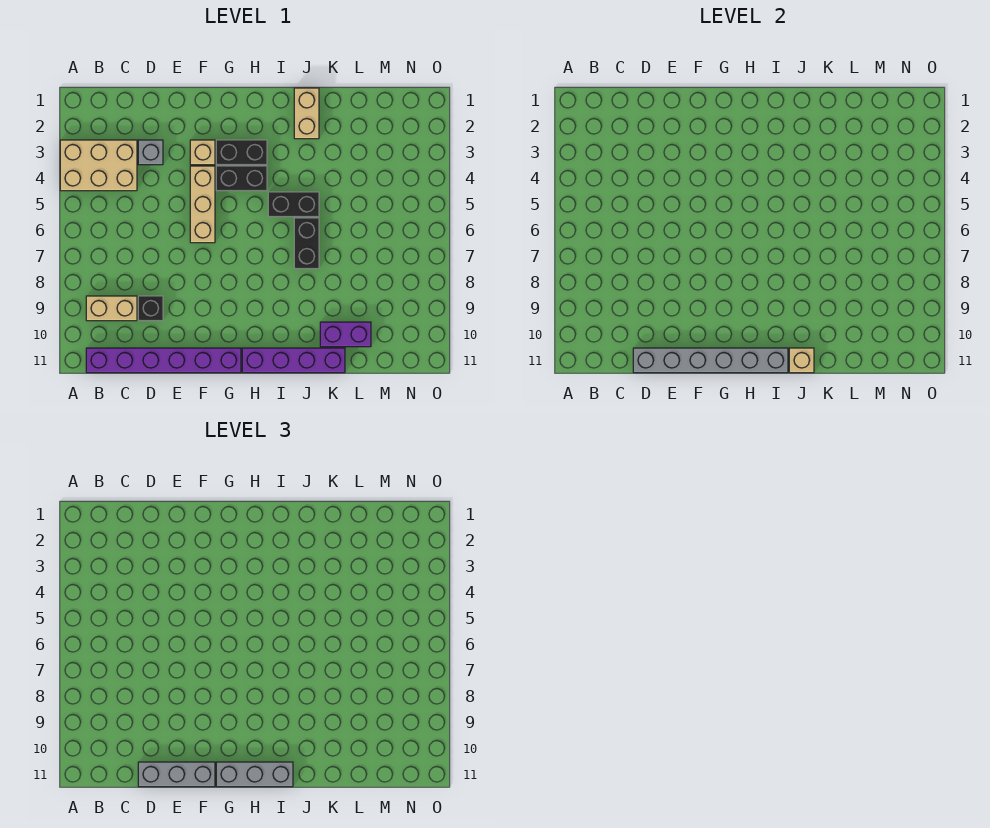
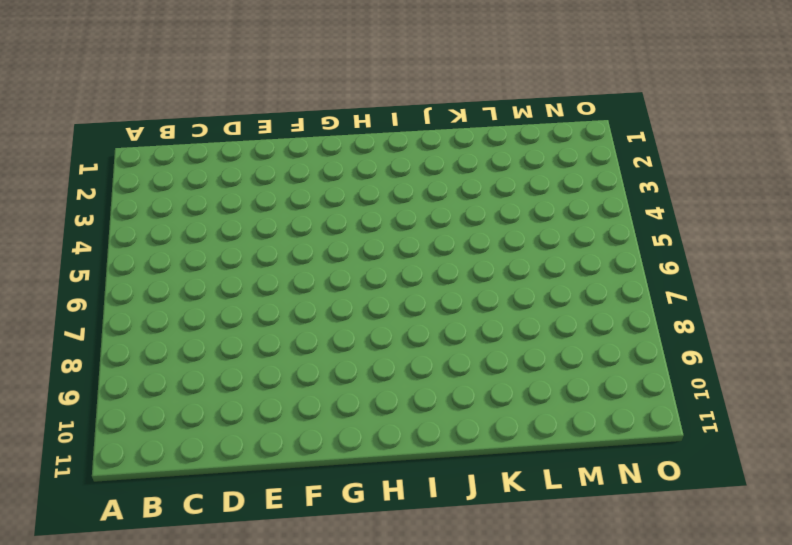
none -> tan 2x3 brick [60,140,137,191]
none -> tan 1x2 brick [86,296,137,321]
none -> purple 1x6 brick [86,348,241,373]

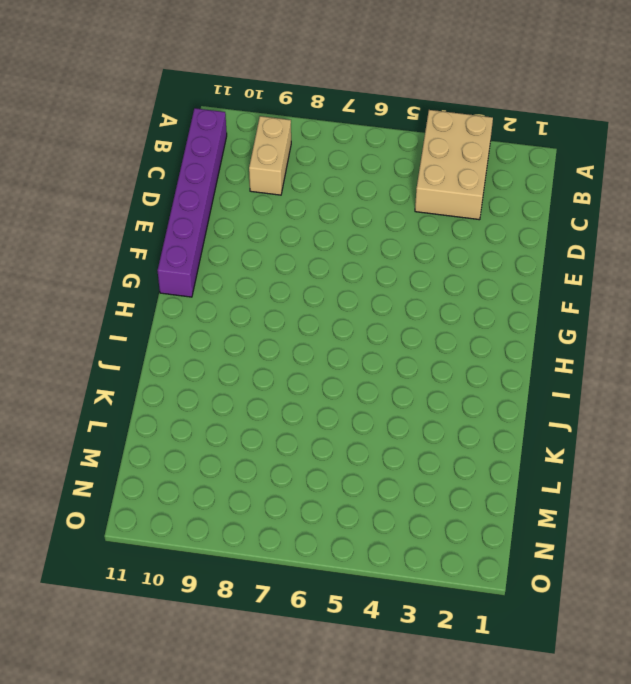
none -> grey 1x1 brick [138,140,163,165]
none -> black 1x1 brick [138,296,163,321]
none -> tan 1x1 brick [190,140,215,165]

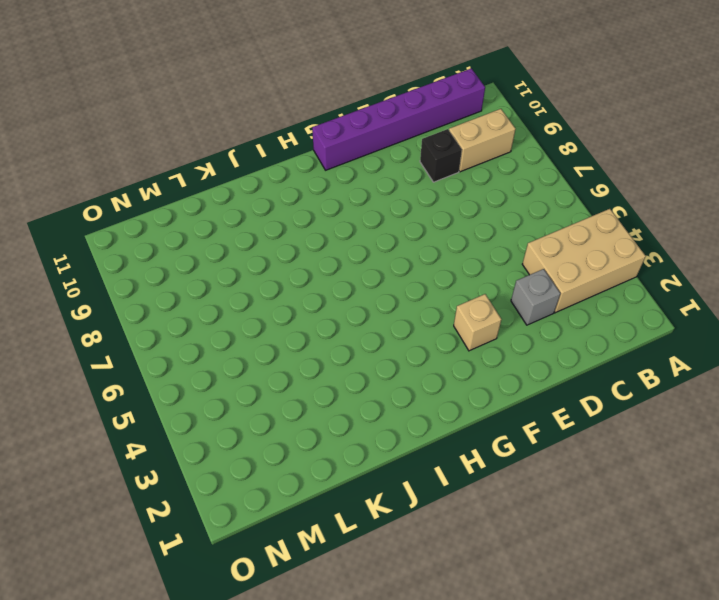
none -> tan 1x3 brick [190,166,215,243]
none -> black 1x2 brick [216,140,267,165]
none -> black 1x2 brick [216,166,267,191]

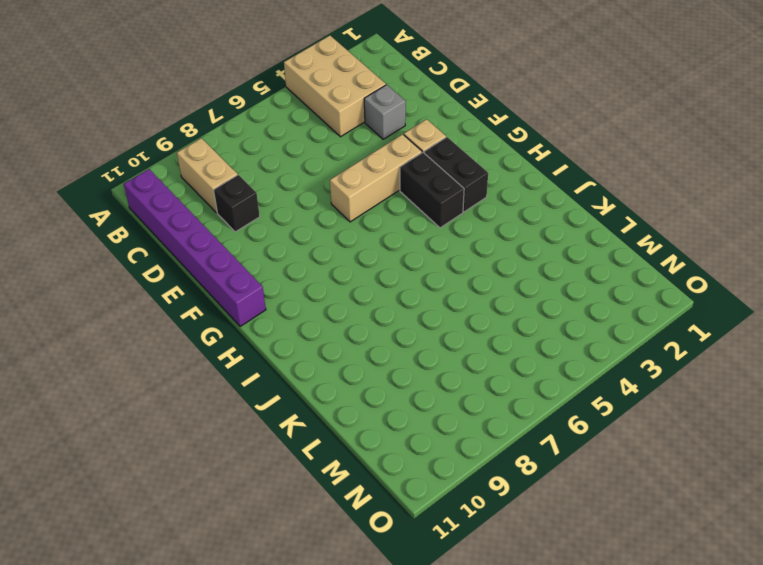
none -> purple 1x4 brick [242,348,345,373]
none -> black 1x2 brick [268,192,319,217]
none -> tan 1x2 brick [294,88,319,139]

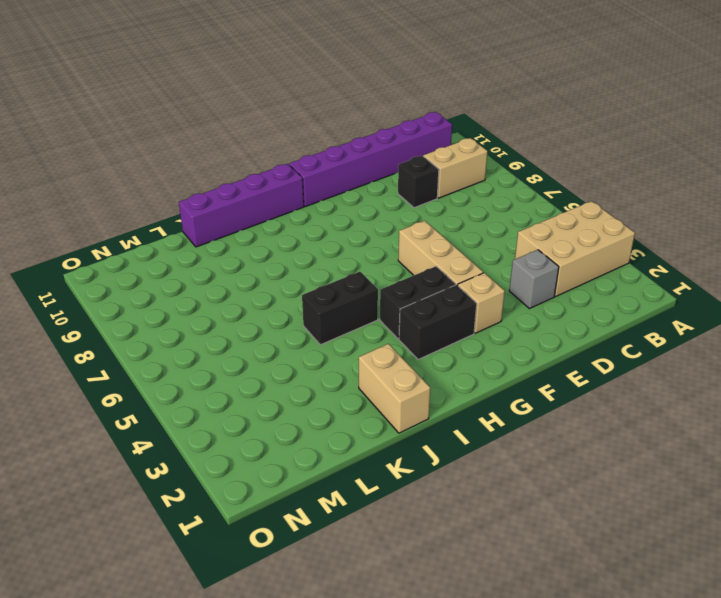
none -> black 1x2 brick [294,218,319,269]
none -> purple 1x2 brick [320,322,371,347]
none -> grey 1x6 brick [633,348,788,373]

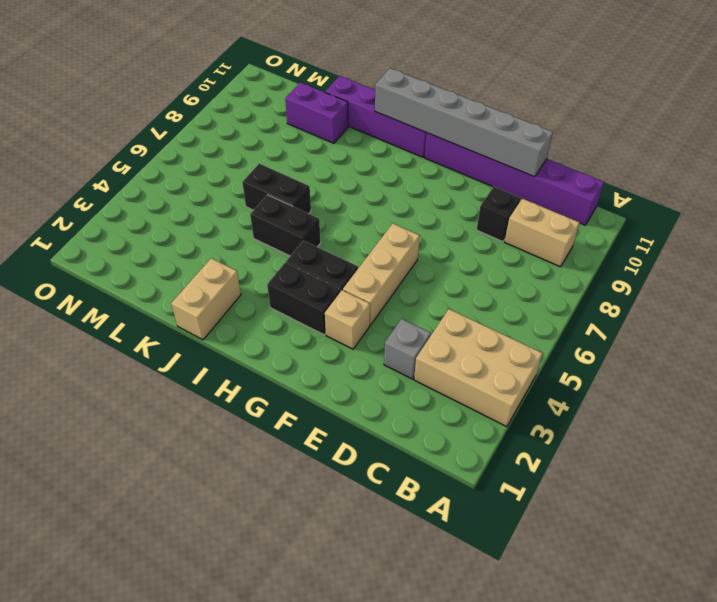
black 1x2 brick [242,164,311,214] -> black 1x2 brick turned to [294,218,319,269]
none -> tan 1x1 brick [789,348,814,373]
none -> grey 1x3 brick [138,762,215,787]
none -> grey 1x3 brick [216,762,293,787]

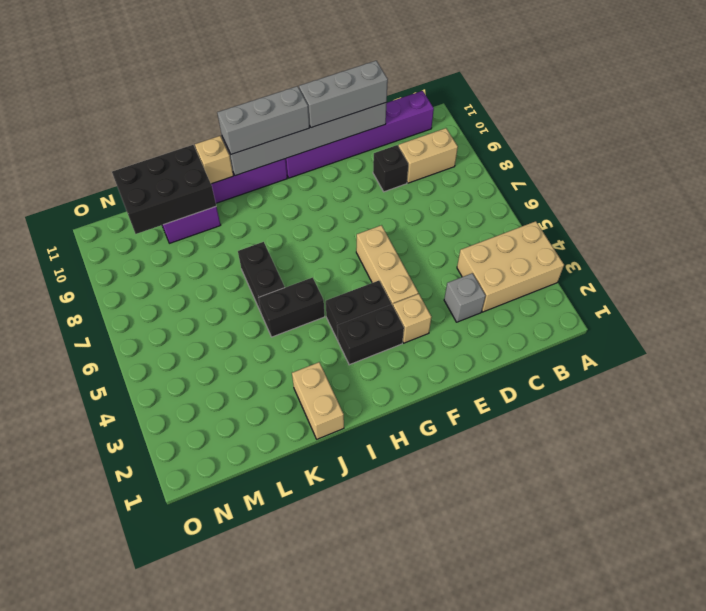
black 2x3 brick [112,145,216,234] -> none

